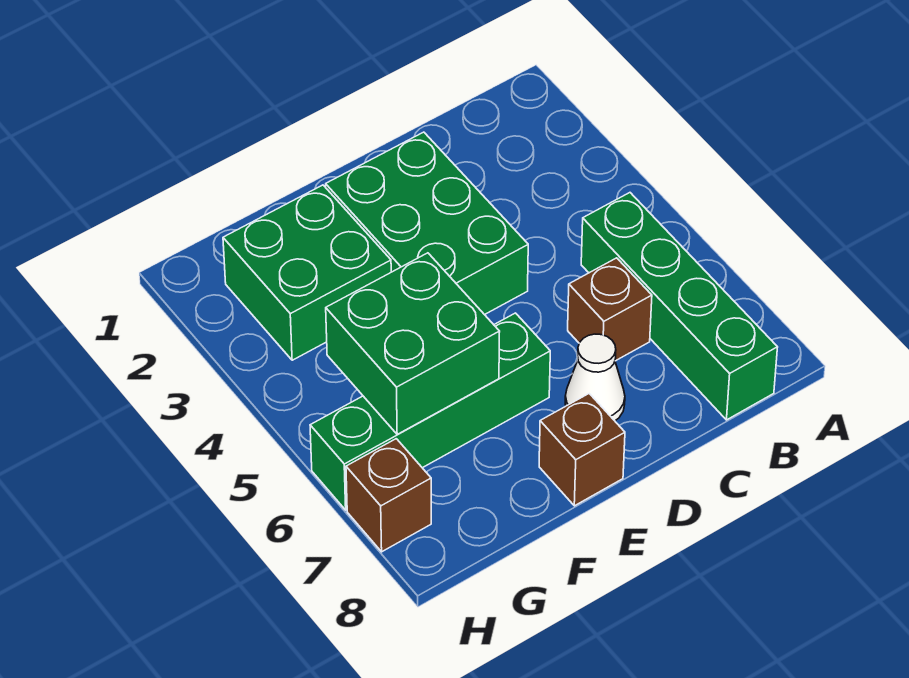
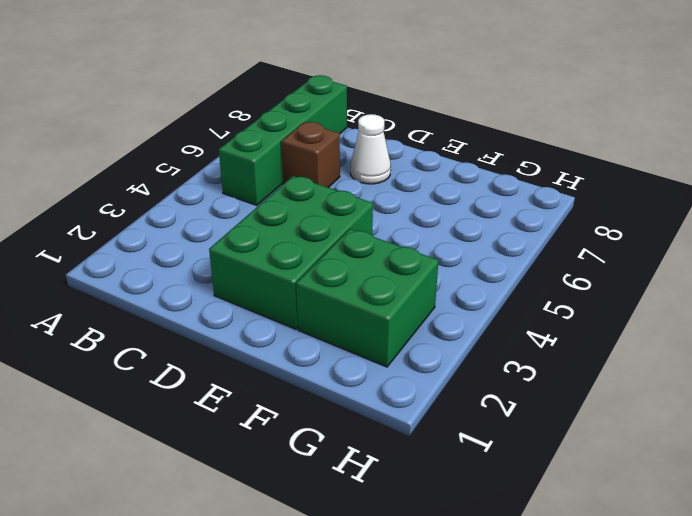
none -> green 1x4 brick [310,313,550,510]
none -> brown 1x1 brick [539,394,625,506]

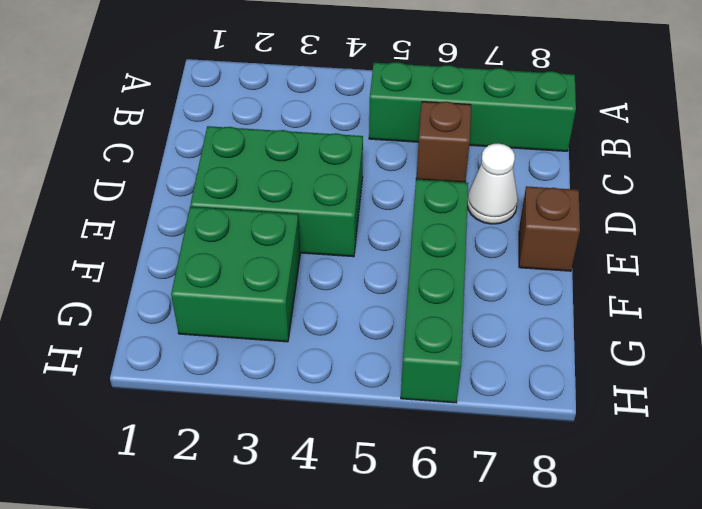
none -> brown 1x1 brick [346,439,431,552]
none -> green 2x2 brick [326,253,500,434]

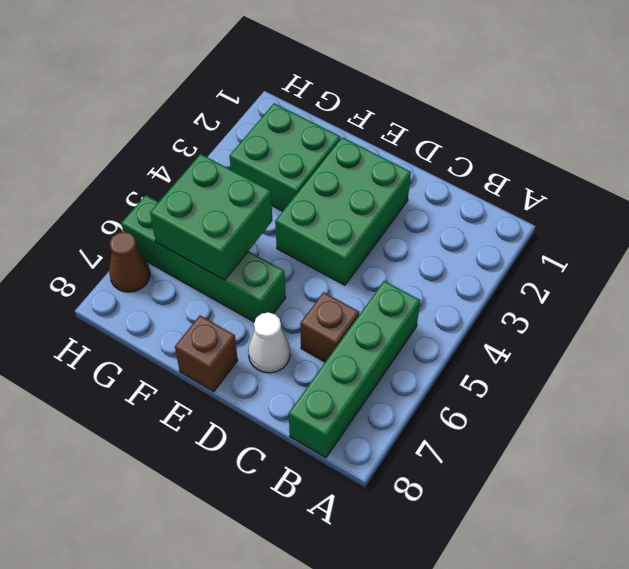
brown 1x1 cone [109,232,150,292] -> brown 1x1 brick [346,439,431,552]

